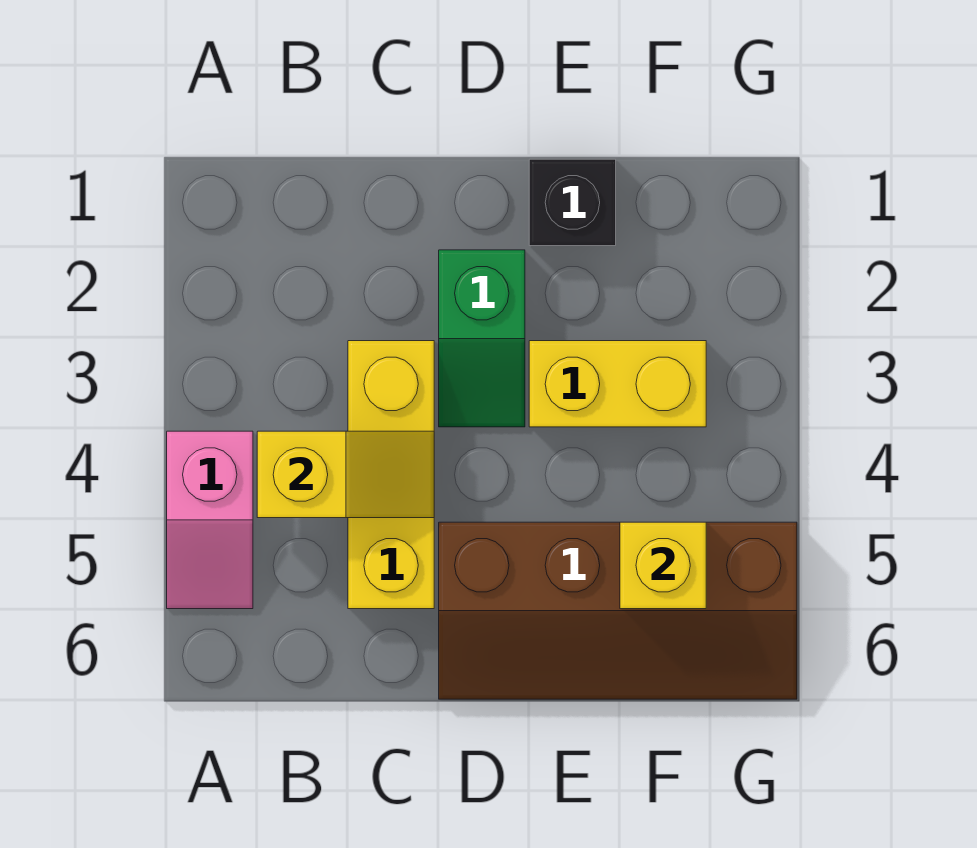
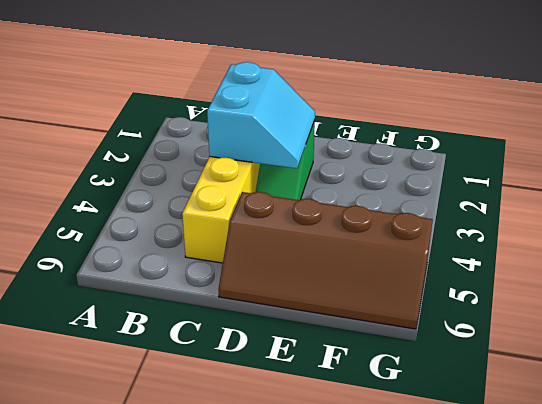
cyan 2x2 slope [207,62,315,168] -> none
none -> pink 1x2 slope [167,431,253,609]
none -> black 1x1 brick [529,159,616,246]

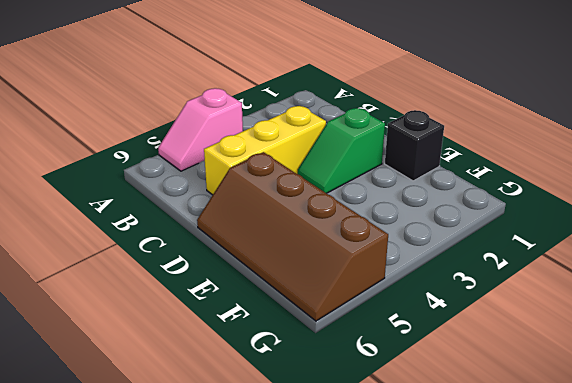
none -> yellow 1x2 brick [529,341,706,427]
none -> yellow 1x2 slope [257,431,434,518]

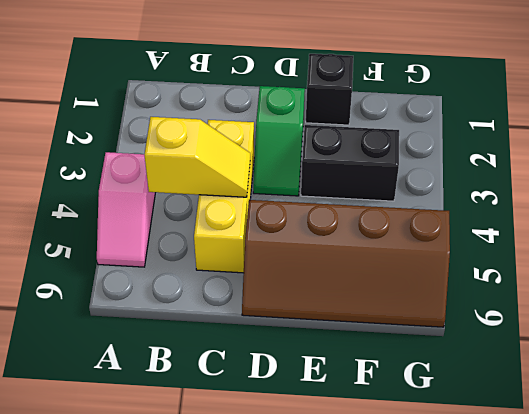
black 1x2 brick [301,125,399,201] -> yellow 1x2 brick [529,341,706,427]
none -> yellow 1x1 brick [620,522,706,609]

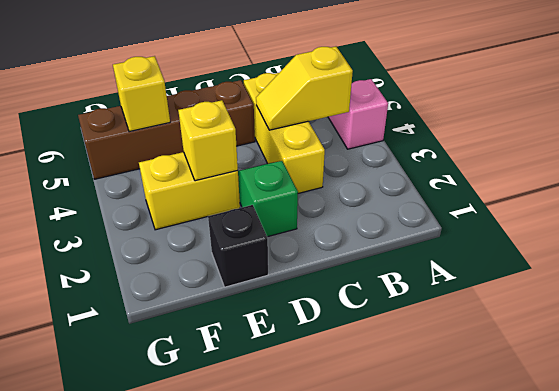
yellow 1x1 brick [178,100,238,181] -> none

